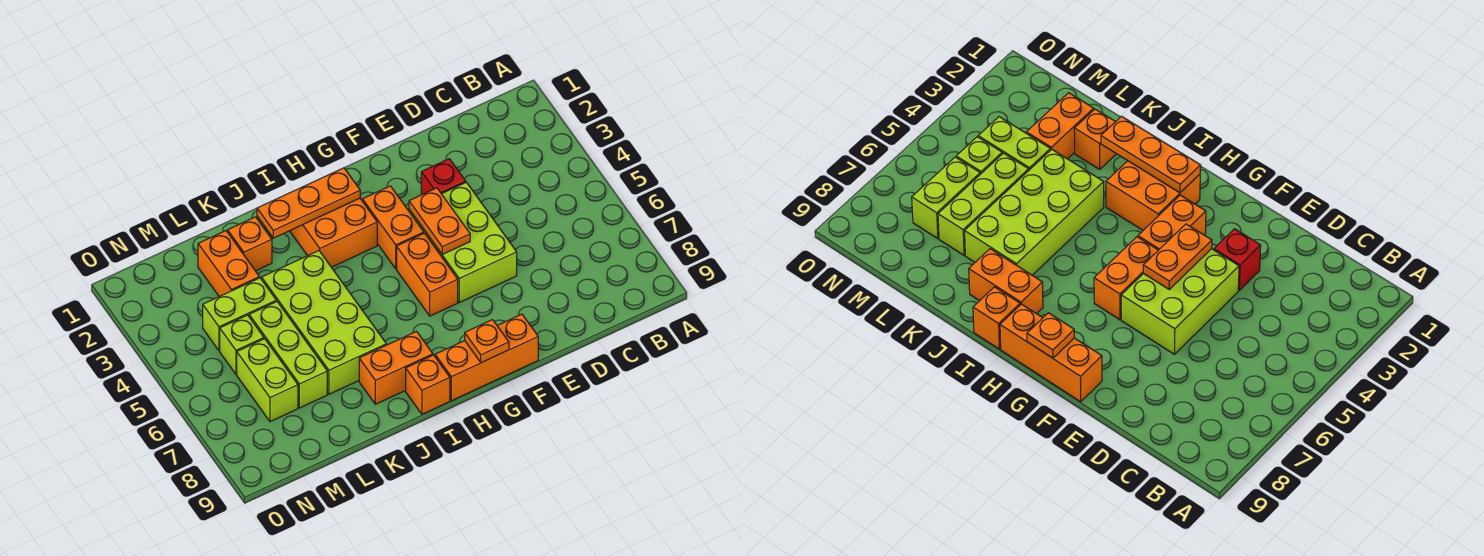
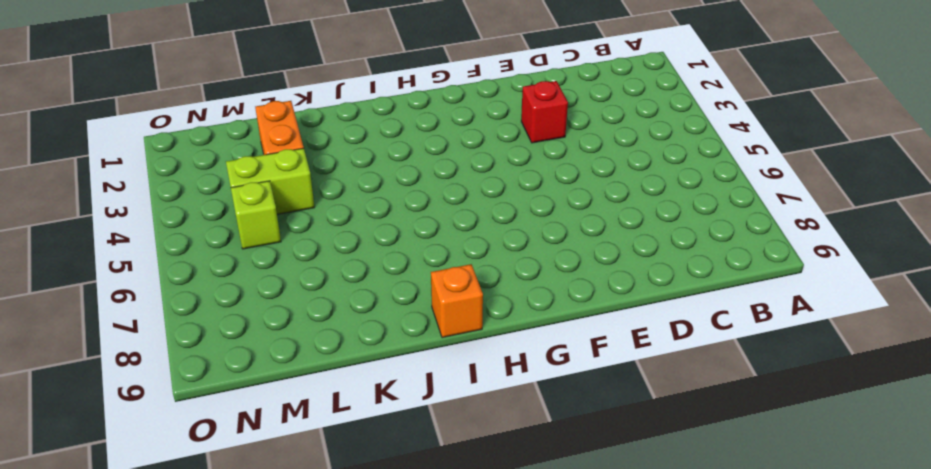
none -> lime 2x3 brick [409,182,517,302]
none -> orange 1x3 brick [435,314,538,401]
none -> orange 1x2 brick [363,186,424,269]

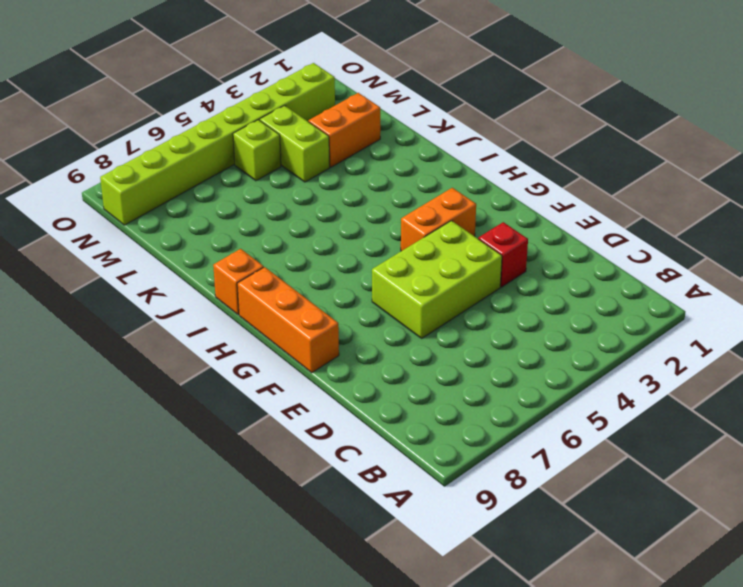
lime 1x8 brick [100,63,335,225] -> none
none -> orange 1x2 brick [397,233,458,316]
none -> orange 2x2 brick [290,198,377,267]
none -> orange 1x2 brick [359,331,433,404]

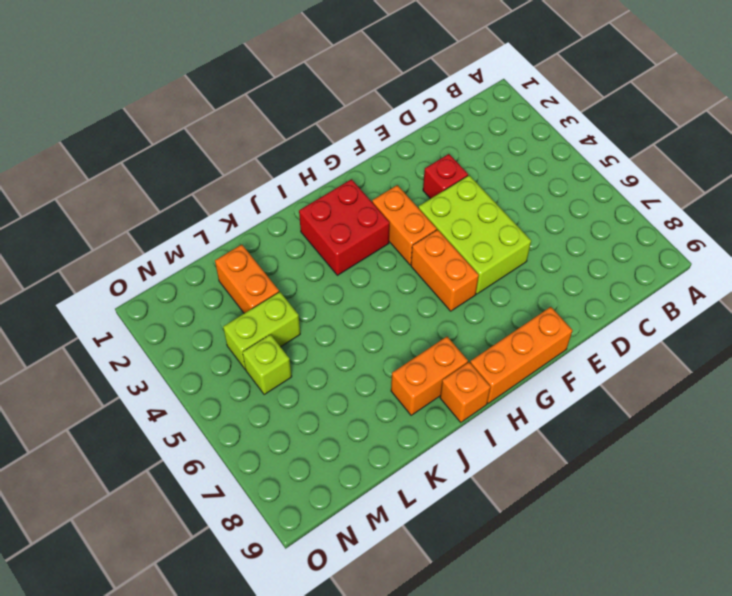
red 2x2 brick [299,179,390,275] -> orange 2x2 brick [290,198,377,267]
none -> lime 2x4 brick [262,251,386,394]
none -> orange 1x1 brick [228,217,272,271]
none -> lime 1x3 brick [249,301,327,408]

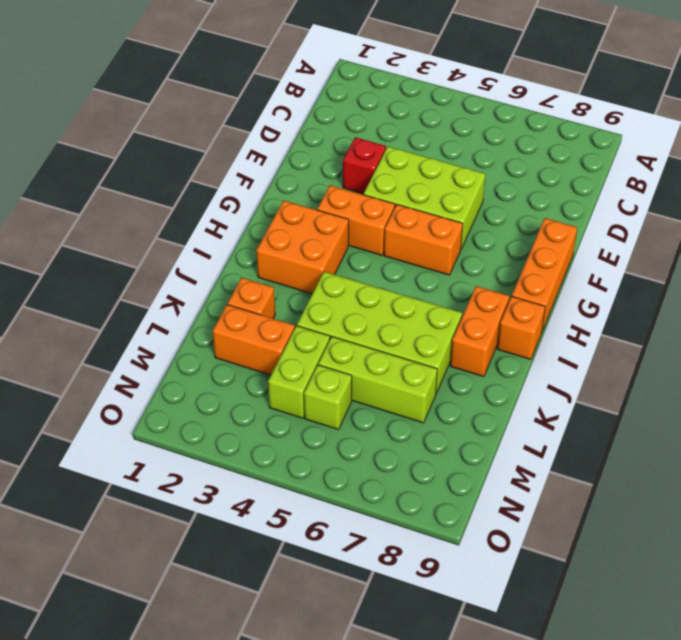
none -> lime 1x2 brick [237,339,298,422]
none -> orange 1x2 plate [409,188,470,254]
none -> orange 1x1 plate [465,320,509,363]

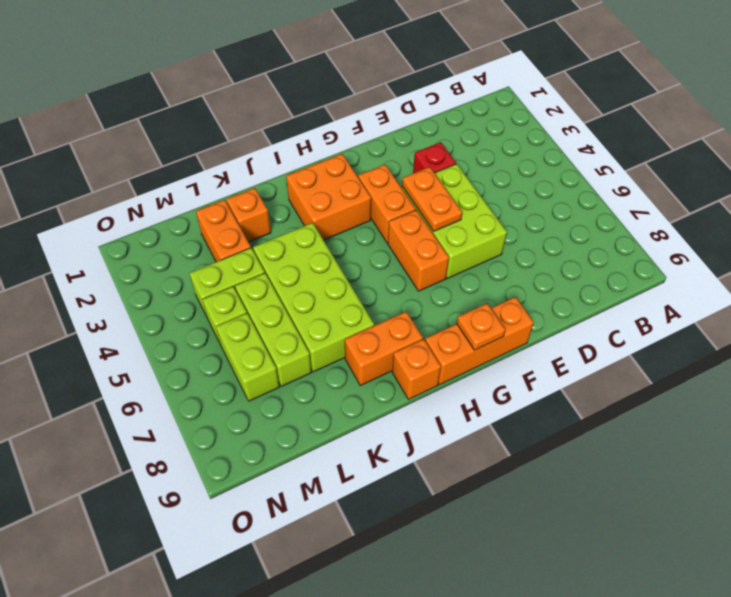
none -> orange 1x3 plate [257,168,360,238]

